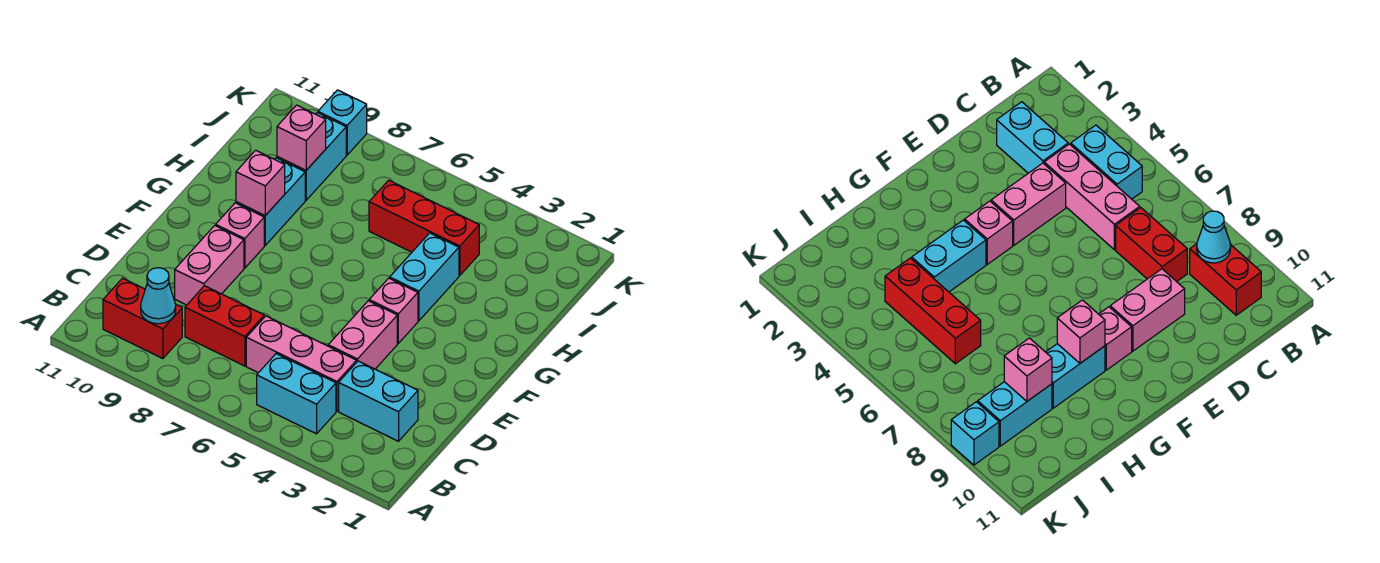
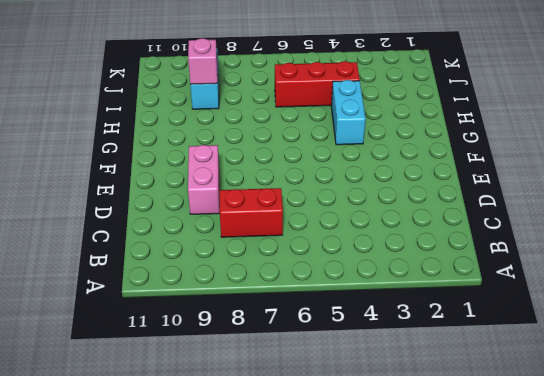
none -> cyan 1x2 brick [257,354,336,434]
none -> red 1x2 brick [103,278,182,358]
none -> cyan 1x2 brick [339,361,418,441]

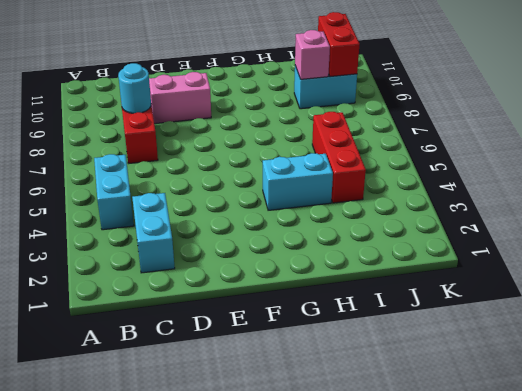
cyan 1x1 round brick [118,63,151,113] -> none
red 1x2 brick [318,12,360,77] -> red 1x2 brick moved to [103,278,182,358]
none -> pink 1x3 brick [246,316,357,411]
none -> pink 1x2 brick [328,301,397,369]
none -> pink 1x1 brick [369,278,418,343]

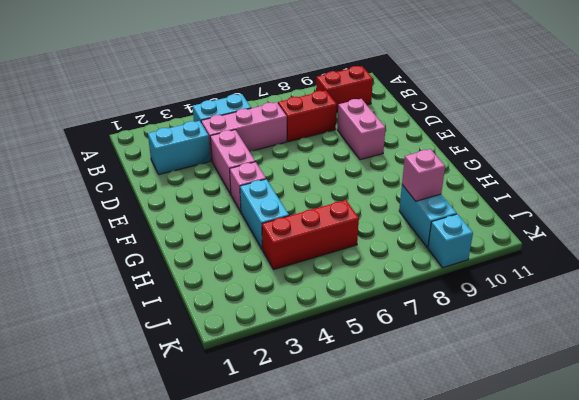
none -> pink 1x1 brick [216,203,264,268]
none -> cyan 1x2 brick [236,158,305,245]
none -> cyan 1x1 cone [141,268,176,324]

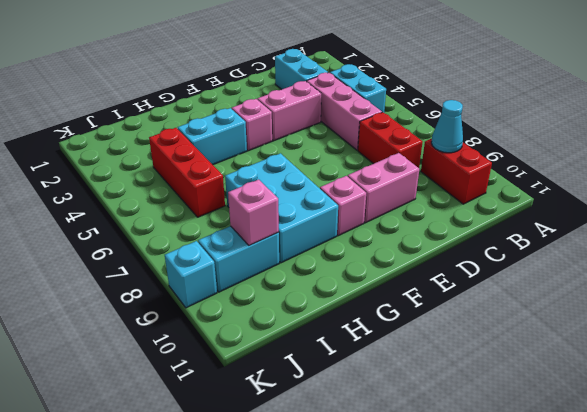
cyan 2x3 brick [225,153,338,263] -> cyan 1x2 brick [236,158,305,245]
none -> pink 1x1 brick [236,150,285,216]

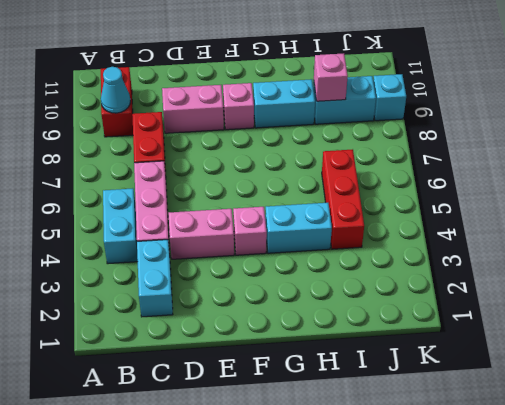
none -> pink 1x1 brick [236,150,285,216]

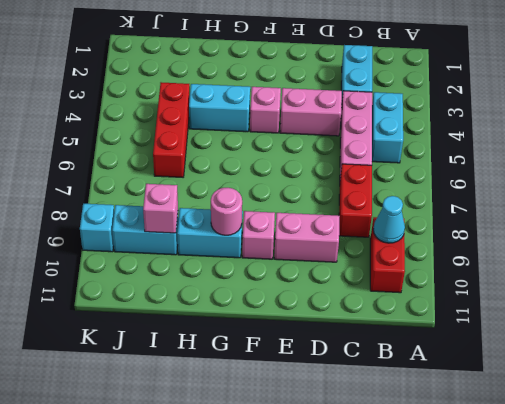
pink 1x1 round brick [211,188,242,235] -> pink 1x1 brick [236,150,285,216]

